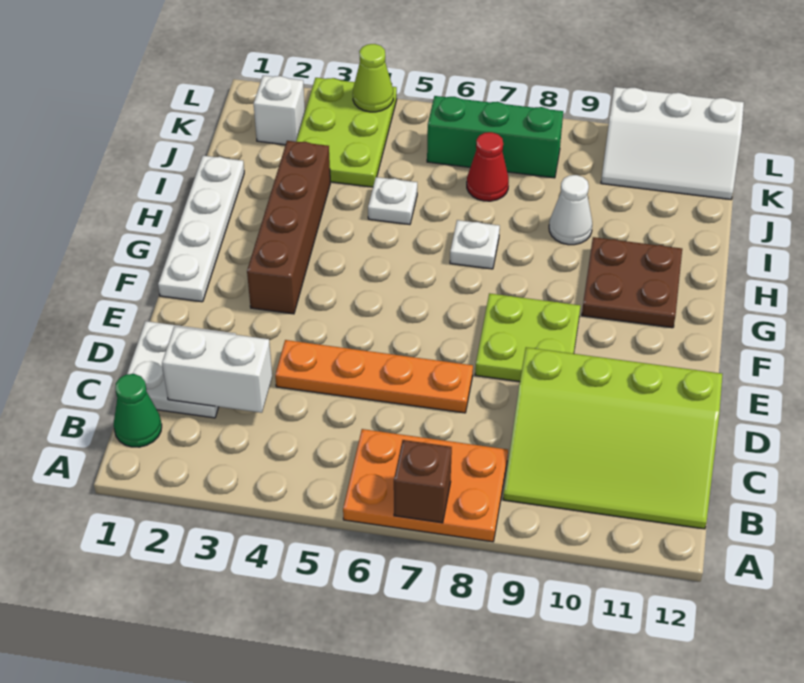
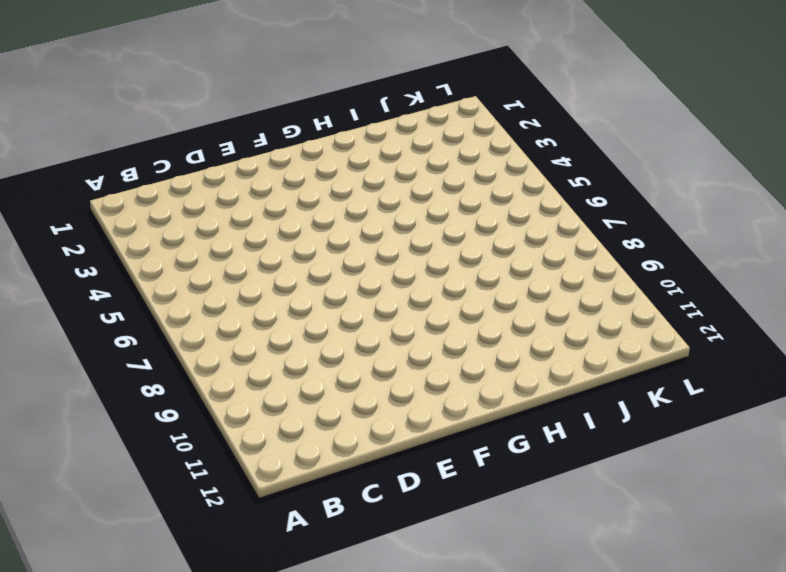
none -> orange 2x3 plate [343,429,508,542]
none -> green 1x1 cone [114,374,162,447]
none -> lime 3x4 slope [503,347,722,529]

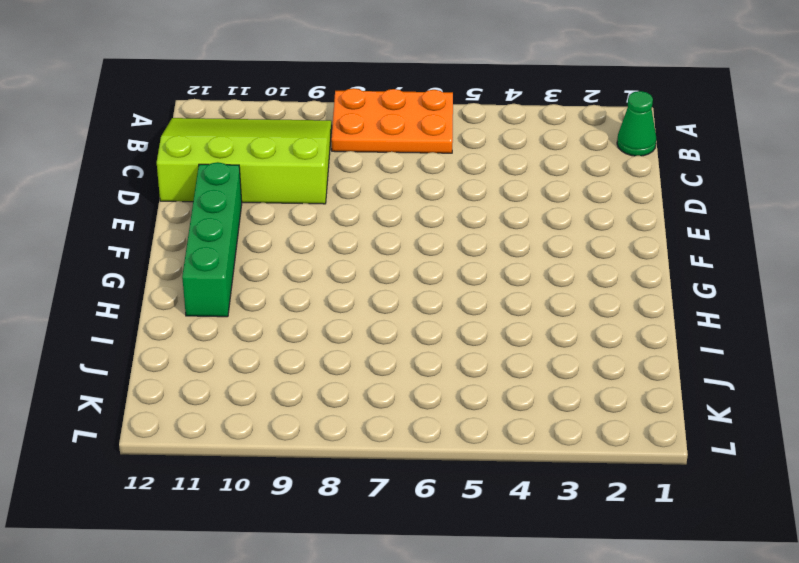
green 1x4 brick [182,162,242,317] -> brown 2x2 plate [582,237,682,328]
none -> white 2x2 plate [127,321,236,418]
none -> orange 1x4 plate [275,340,473,413]
none -> lime 2x2 plate [475,293,580,382]

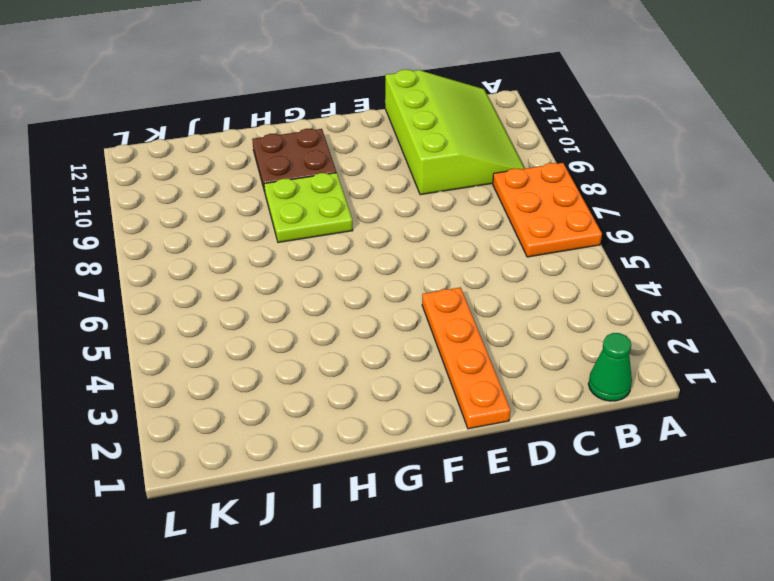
orange 1x4 plate [422,287,510,429] -> orange 1x4 plate moved to [275,340,473,413]
lime 2x2 plate [264,173,353,243] -> lime 2x2 plate moved to [475,293,580,382]
none -> white 2x2 plate [127,321,236,418]
none -> white 1x4 plate [158,156,244,302]
none -> brown 1x4 brick [247,141,330,314]

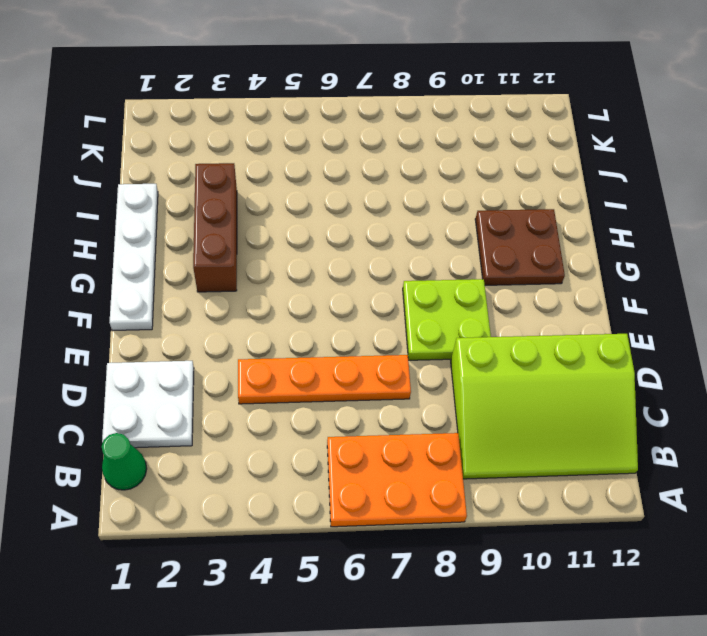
brown 1x3 brick [193,163,237,292] -> brown 1x4 brick [247,141,330,314]
none -> white 1x1 plate [450,220,500,269]
none -> white 1x1 plate [368,177,417,225]
none -> white 1x1 cone [549,175,592,245]

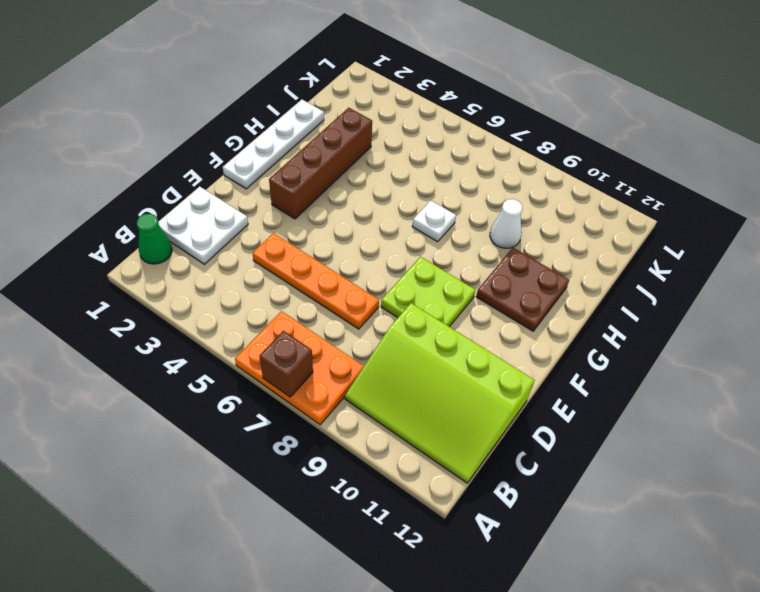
none -> white 1x1 plate [368,177,417,225]
none -> lime 2x3 plate [296,78,397,187]
none -> red 1x1 cone [467,132,509,201]

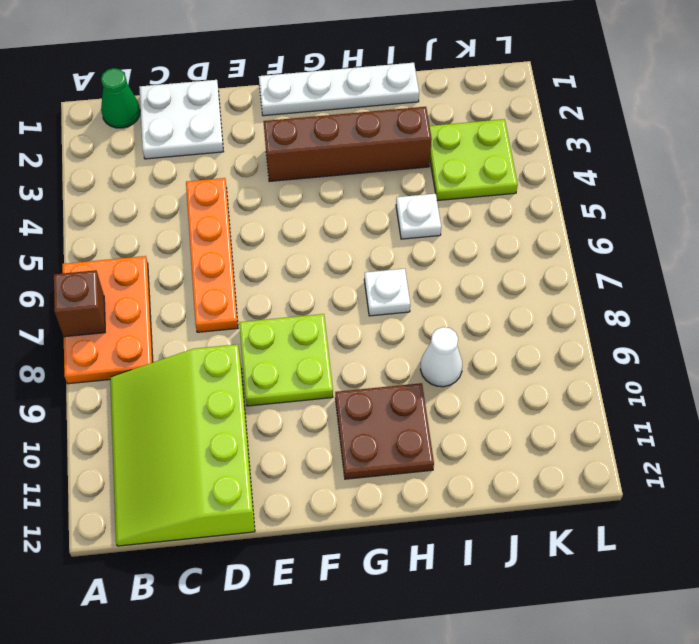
lime 2x2 plate [430,119,518,201] -> lime 2x3 plate [296,78,397,187]
none -> red 1x1 cone [467,132,509,201]
none -> white 1x1 brick [254,76,305,145]
none -> green 1x3 brick [427,96,563,178]

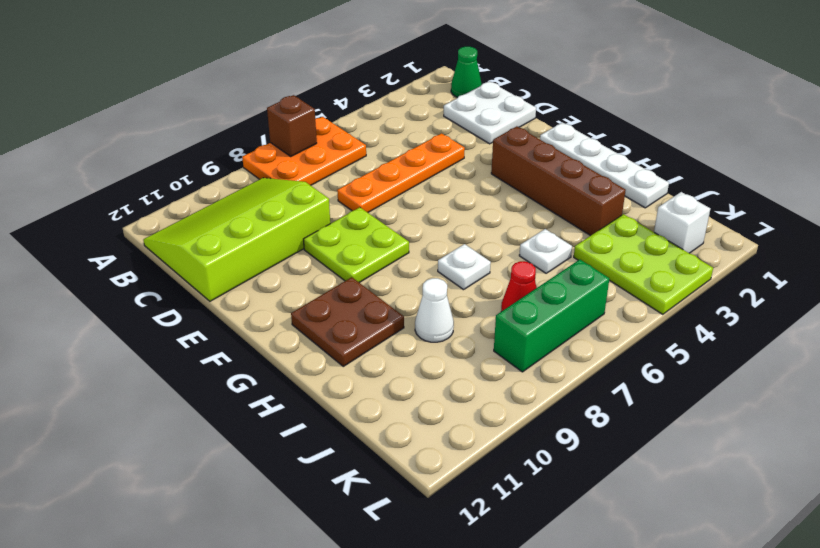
none -> white 2x3 slope [601,87,744,199]
none -> white 1x2 brick [162,326,272,413]
none -> lime 1x1 cone [353,44,393,112]

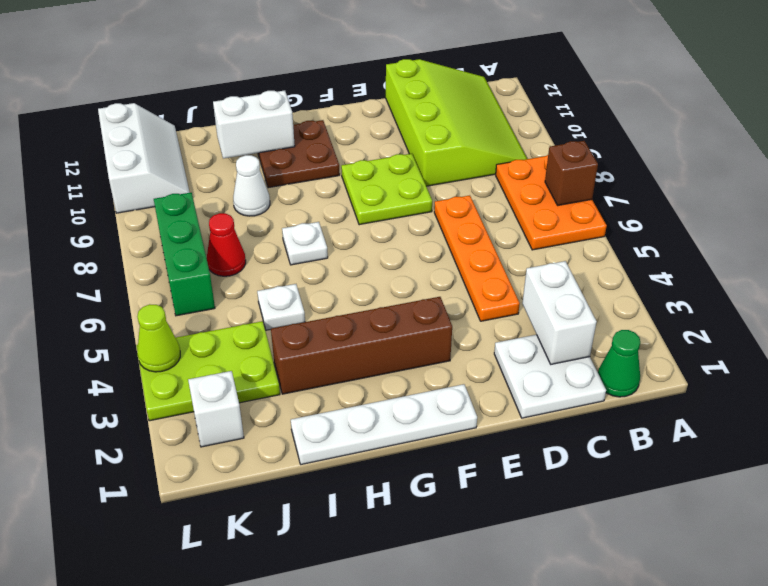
white 1x2 brick [213,90,295,159] -> none

